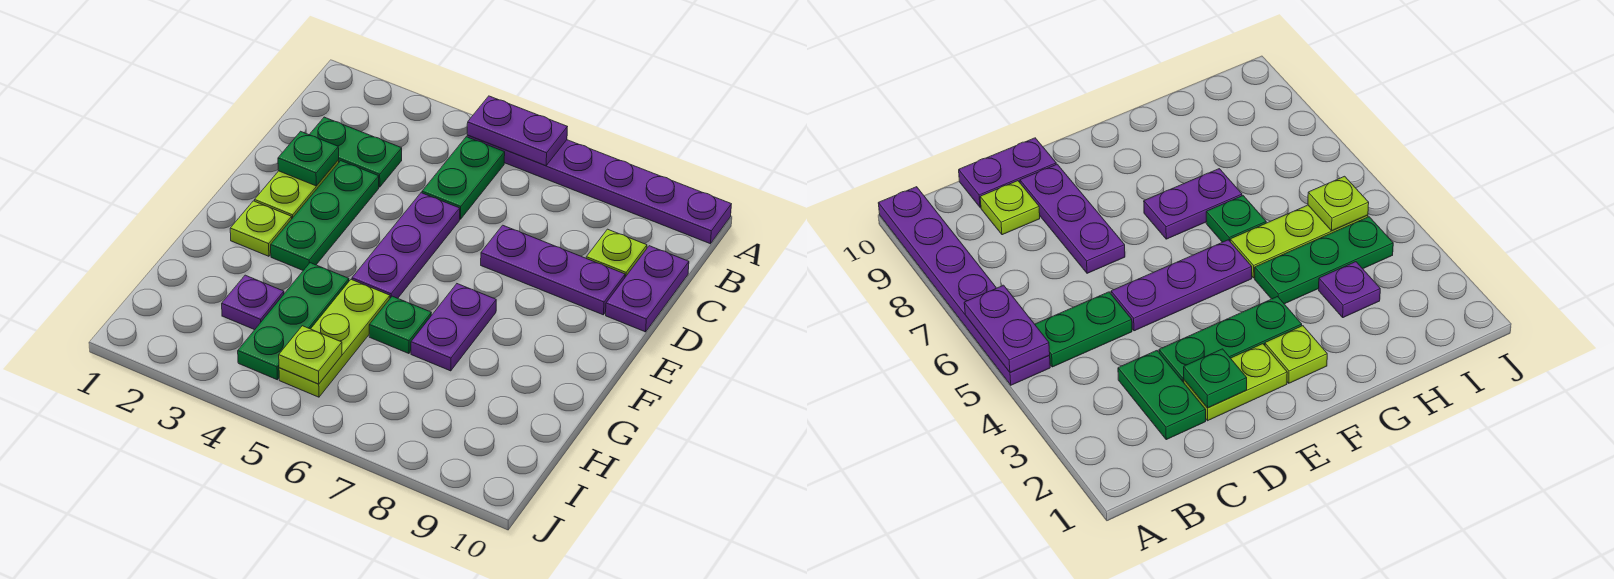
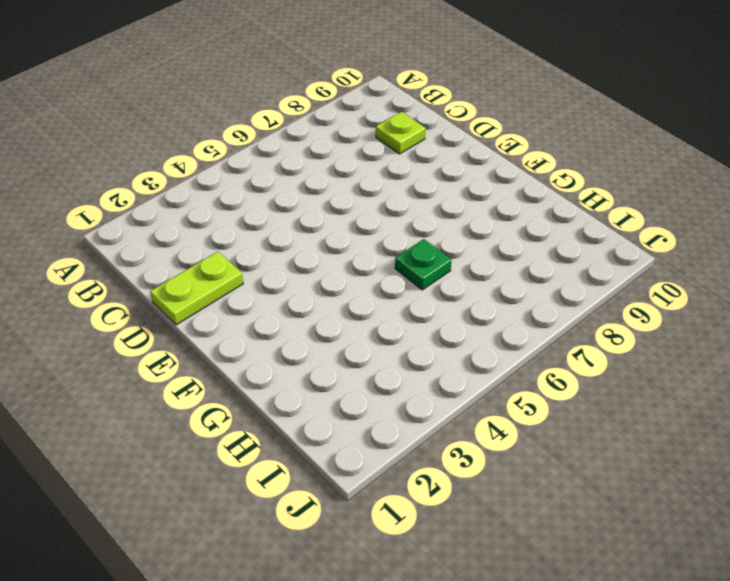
lime 1x2 plate [150,252,243,325] -> lime 1x2 plate turned to [255,160,339,218]
none -> purple 1x6 plate [467,135,731,244]
none -> green 1x2 plate [422,137,505,219]
none -> green 1x2 plate [309,117,402,187]

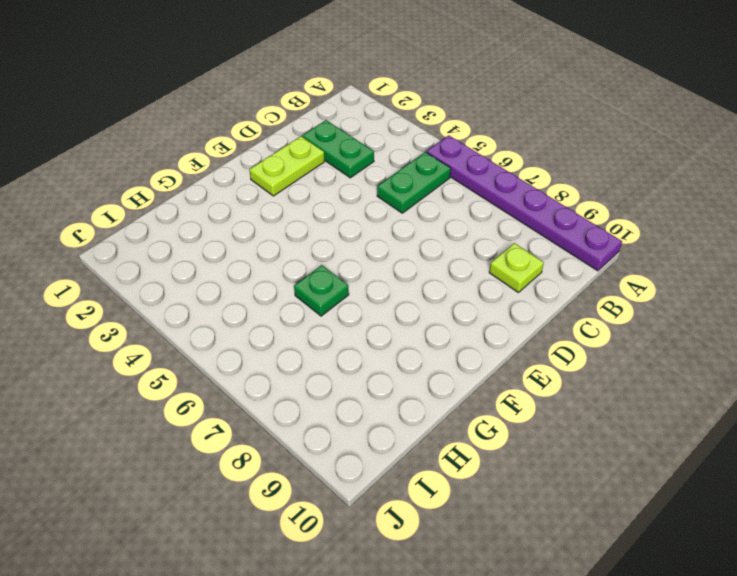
none -> purple 1x2 plate [606,246,689,332]
none -> green 1x3 plate [271,161,379,270]
none -> purple 1x3 plate [352,193,460,298]

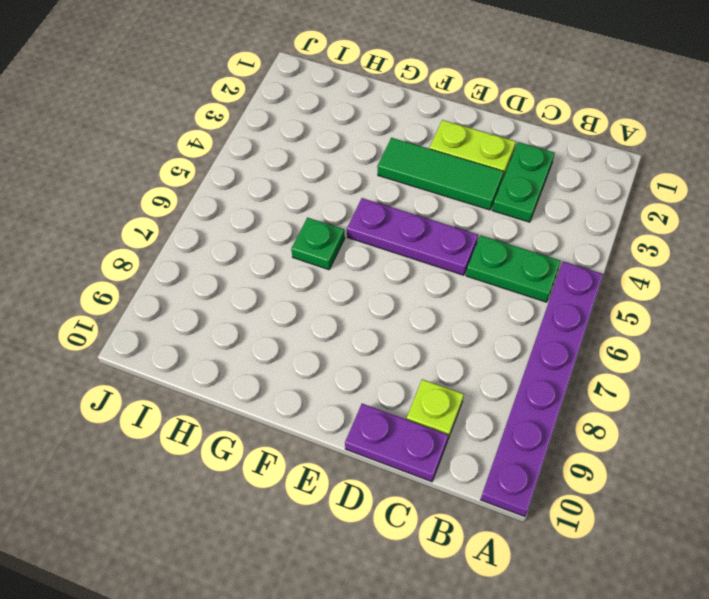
green 1x3 tile [377,138,504,210] -> green 1x3 plate [271,161,379,270]
none -> purple 1x3 plate [481,225,625,315]
none -> lime 1x1 plate [230,201,292,256]
none -> purple 1x2 plate [411,284,496,371]

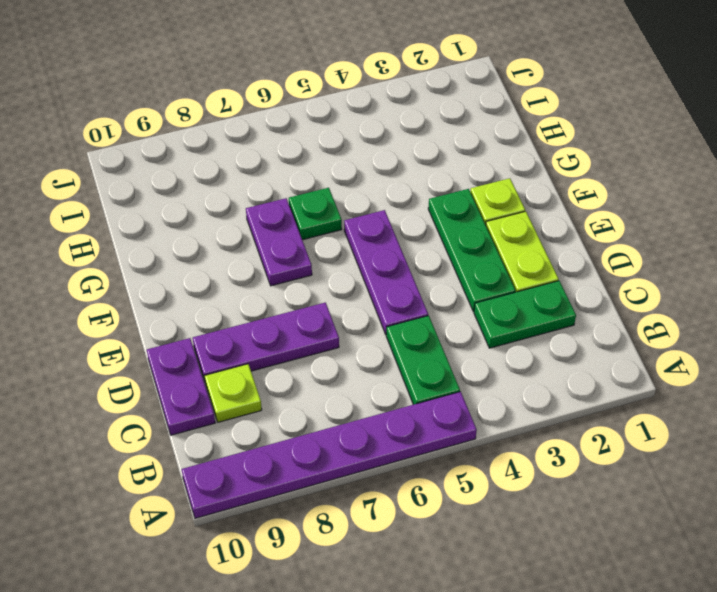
none -> green 1x3 plate [238,263,349,380]
none -> lime 1x3 plate [279,280,390,397]
none -> purple 1x1 plate [222,275,284,330]

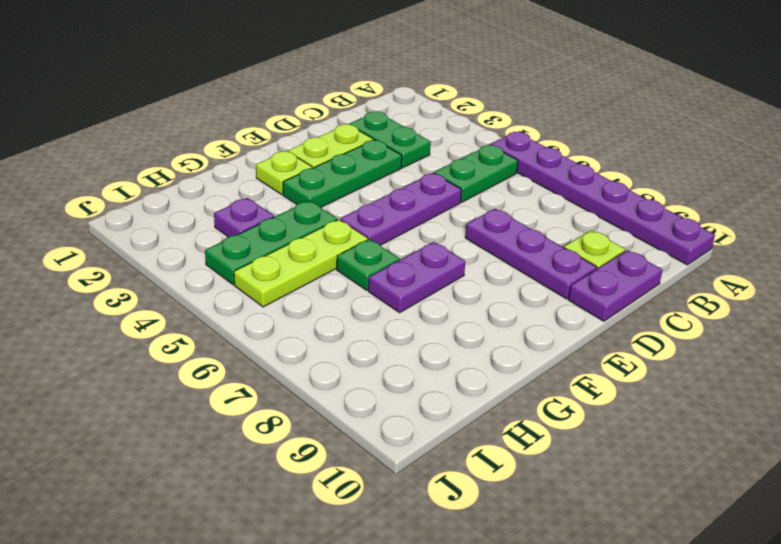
none -> purple 1x2 plate [467,96,567,166]
none -> green 1x1 plate [278,131,339,186]
none -> lime 1x1 plate [279,326,342,384]

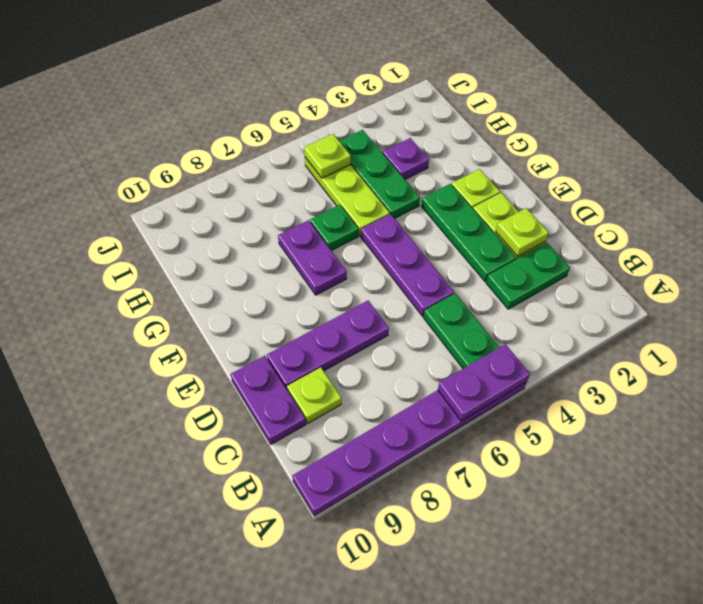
lime 1x1 plate [496,208,549,257] -> green 1x1 plate [278,131,339,186]

